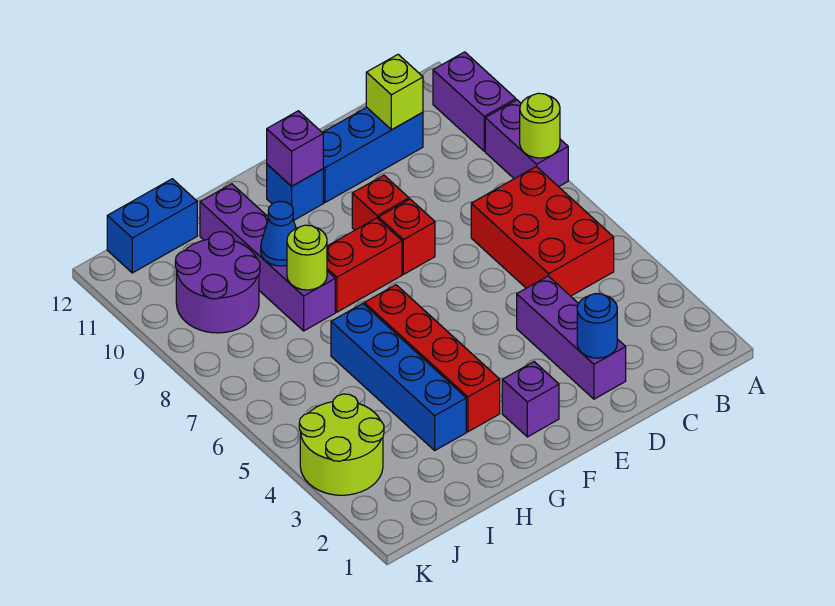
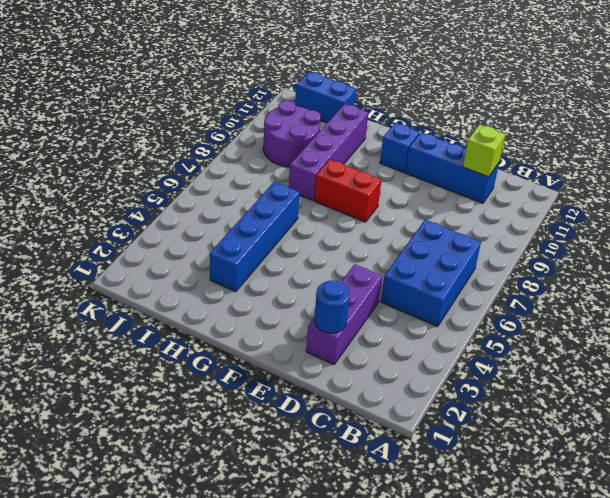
blue 2x3 brick [381,219,481,326] -> red 2x3 brick [471,167,614,296]
none -> purple 1x2 brick [485,100,568,187]
none -> purple 1x2 brick [433,52,516,151]
none -> red 1x1 brick [379,199,435,274]

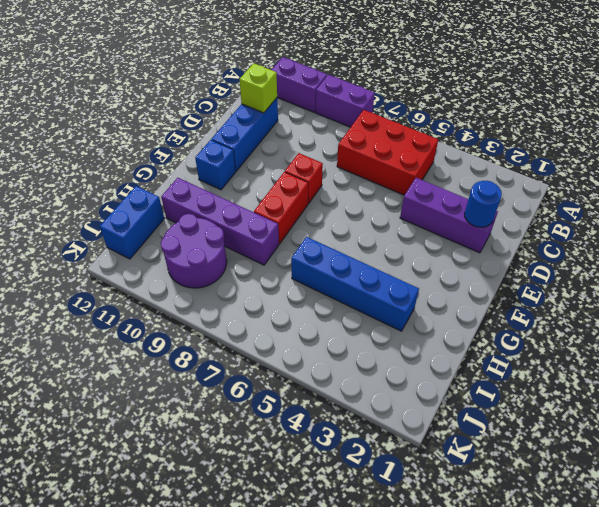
none -> red 1x1 brick [352,175,409,230]
none -> purple 1x1 brick [502,362,559,437]
none -> red 1x4 brick [364,285,500,432]

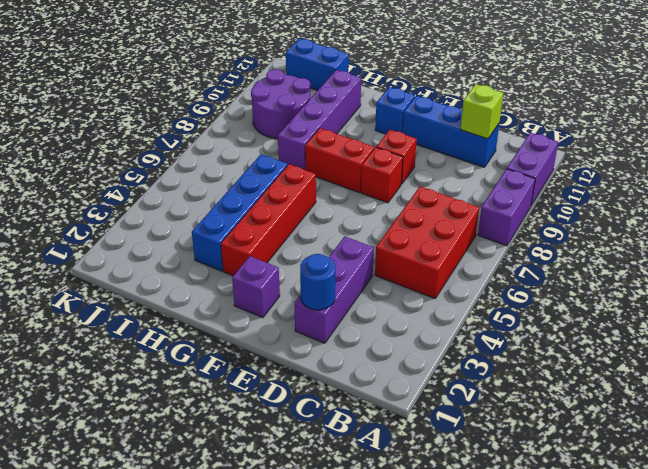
none -> lime 2x2 round brick [299,394,384,495]
none -> lime 1x1 round brick [520,93,560,158]
none -> purple 1x1 brick [267,111,323,186]

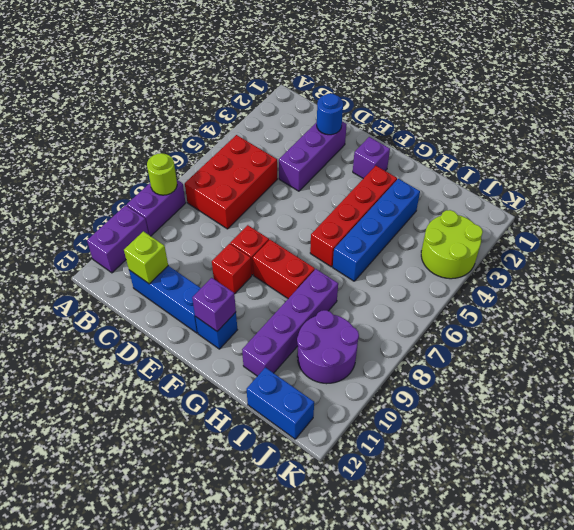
none -> lime 1x1 round brick [287,225,327,290]
none -> blue 1x1 cone [261,201,296,266]

